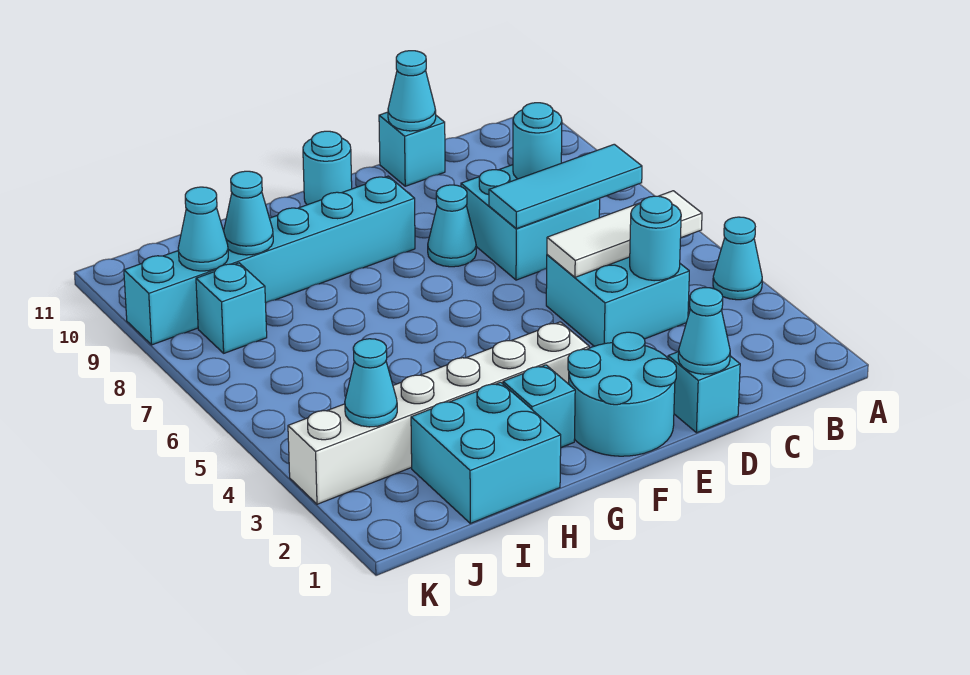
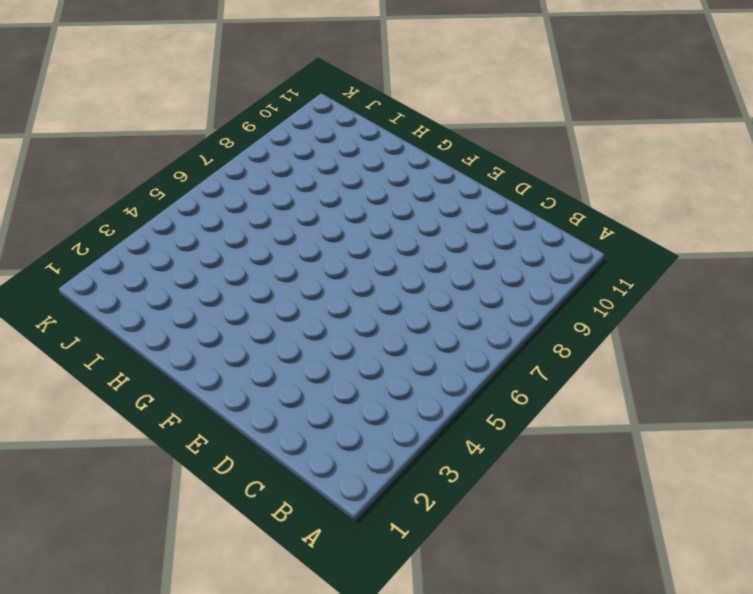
none -> cyan 1x1 cone [713,217,762,300]
none -> cyan 2x2 brick [546,255,689,346]
none -> cyan 2x2 brick [461,165,600,280]

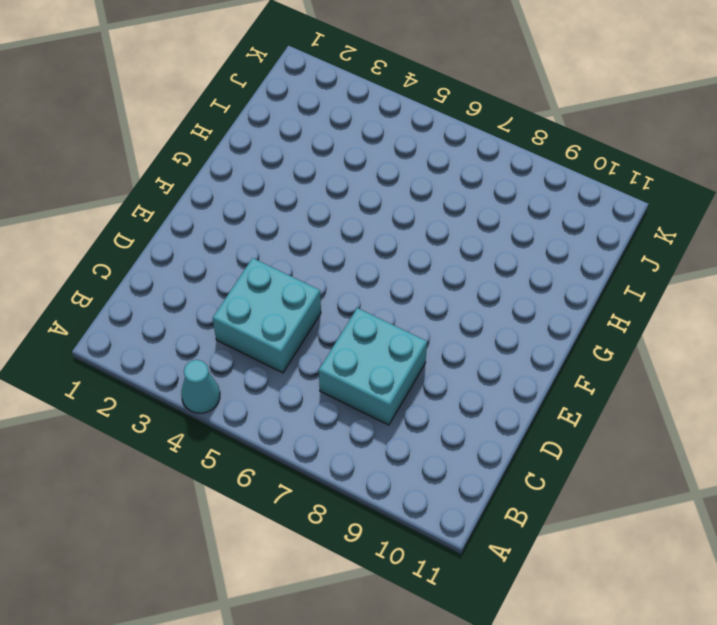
none -> cyan 1x1 brick [668,352,740,433]
none -> cyan 1x1 brick [379,112,445,186]
none -> cyan 2x2 round brick [568,332,676,456]

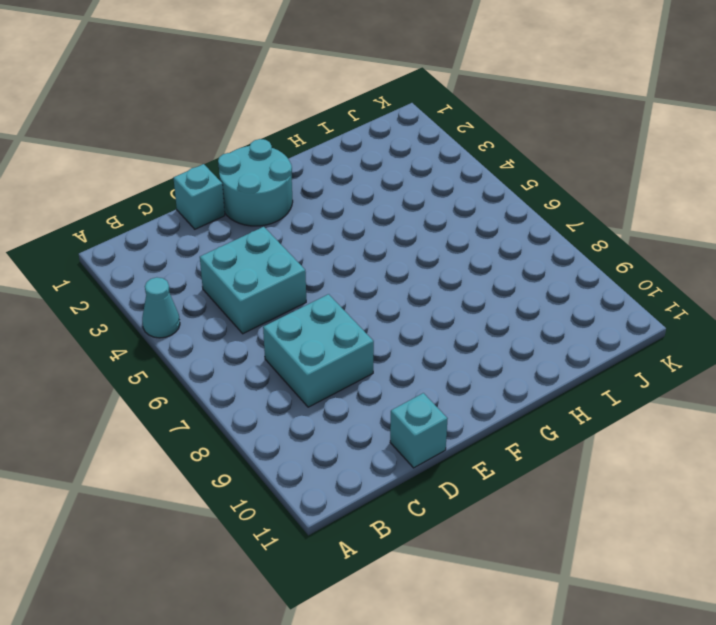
none -> cyan 1x1 cone [428,185,476,267]
none -> white 1x6 brick [288,322,589,504]
none -> cyan 1x6 brick [124,176,415,345]

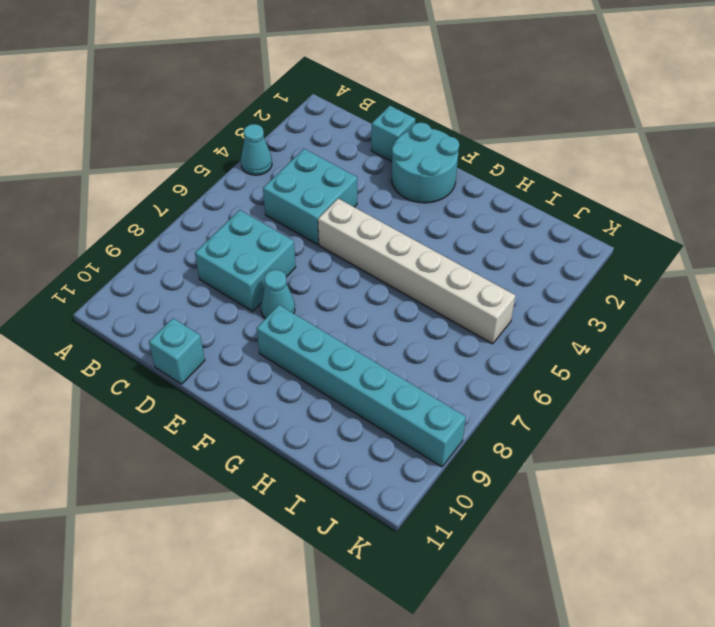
white 1x6 brick [318,199,515,344] -> white 1x6 brick moved to [288,322,589,504]
none -> cyan 1x1 round brick [303,131,352,205]
none -> cyan 1x1 brick [503,365,575,448]
none -> cyan 2x2 brick [411,382,561,523]

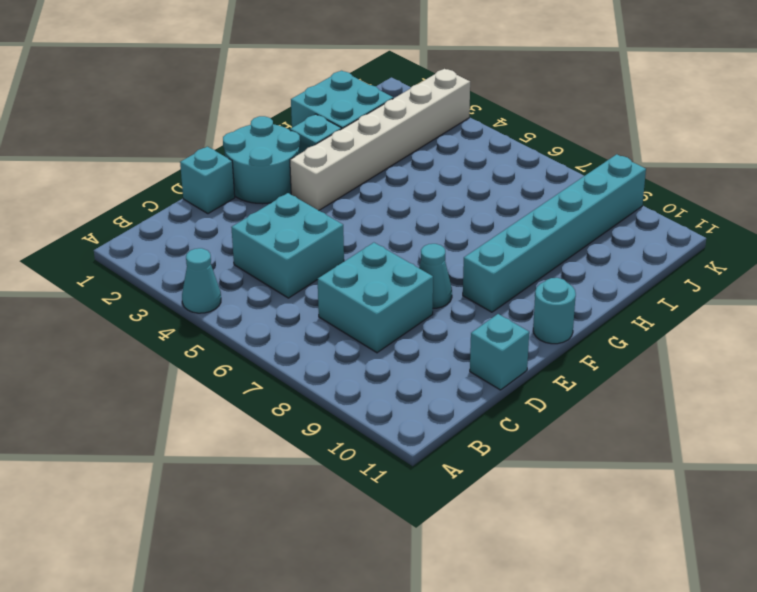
none -> cyan 1x1 brick [196,263,267,353]
none -> white 1x3 tile [547,191,702,277]
none -> cyan 1x3 tile [489,144,642,229]

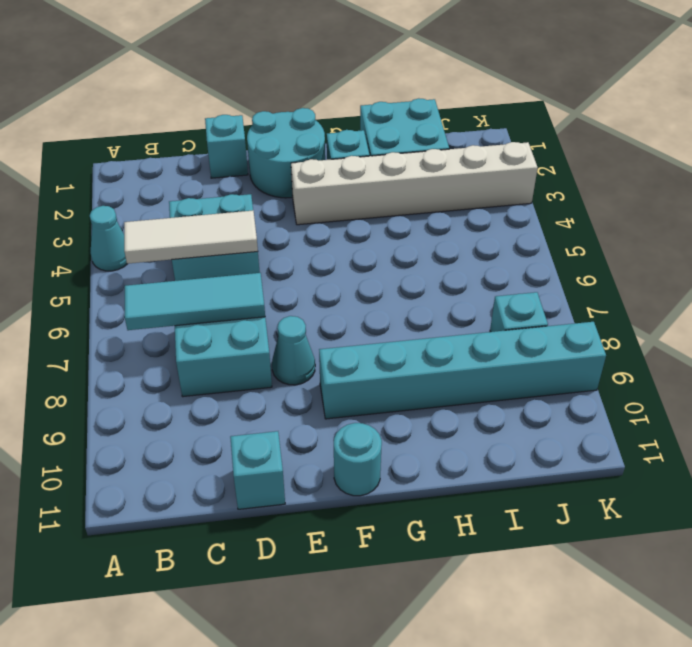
none -> cyan 1x1 round brick [630,196,681,281]
none -> cyan 1x1 round brick [513,103,562,179]
none -> cyan 1x1 cone [678,288,730,374]

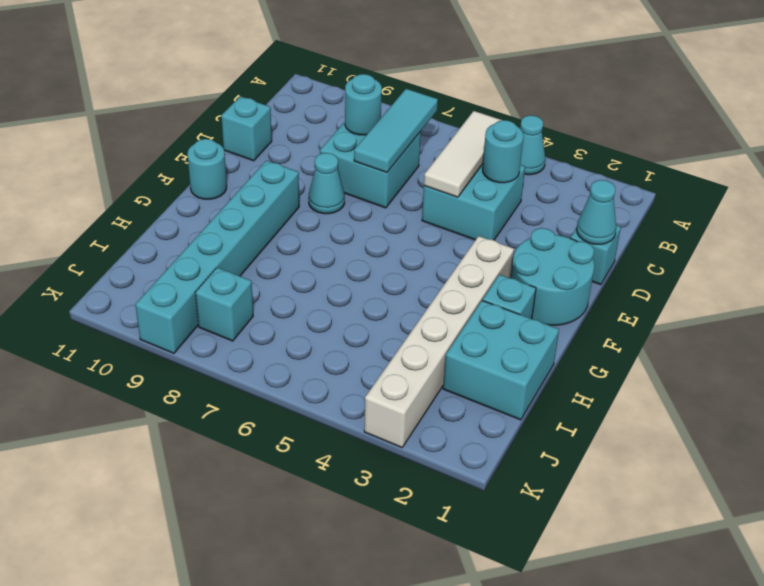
none -> cyan 1x1 cone [388,51,436,131]
none -> cyan 1x1 cone [224,171,273,255]
none -> cyan 1x1 cone [345,339,397,427]

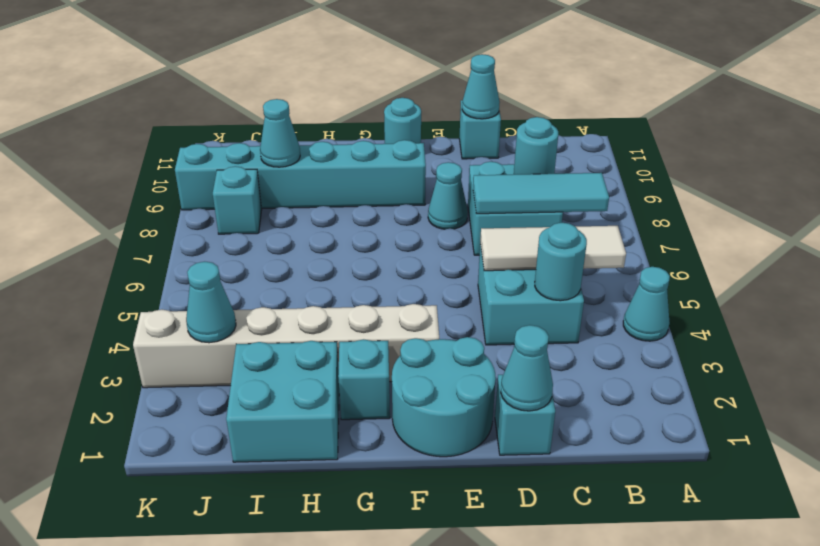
none -> cyan 1x1 cone [178,187,228,271]

